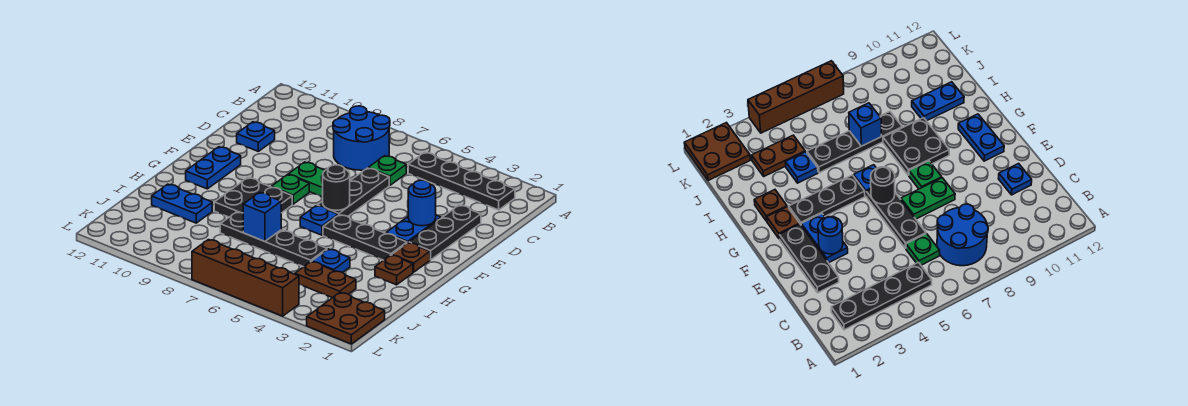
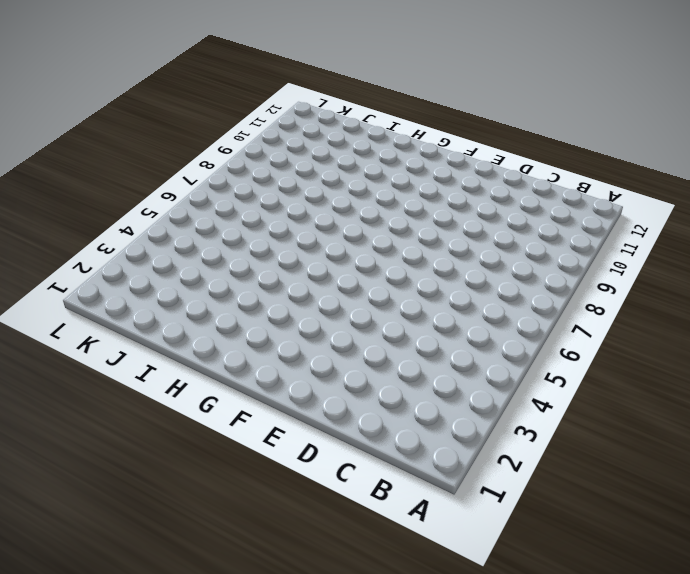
none -> black 1x4 plate [408,153,515,210]
none -> blue 2x2 round brick [333,106,390,170]
none -> green 1x1 plate [369,156,406,185]

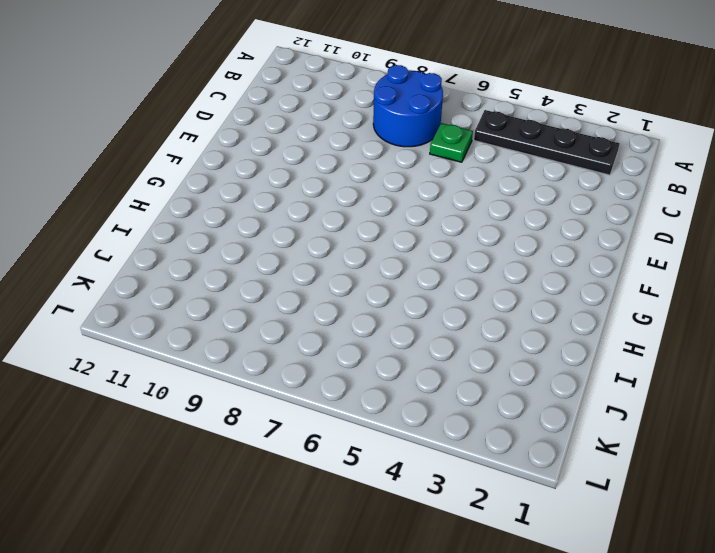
none -> black 1x3 plate [409,205,481,260]
none -> black 1x3 plate [317,168,389,216]
none -> blue 1x1 plate [237,122,275,151]

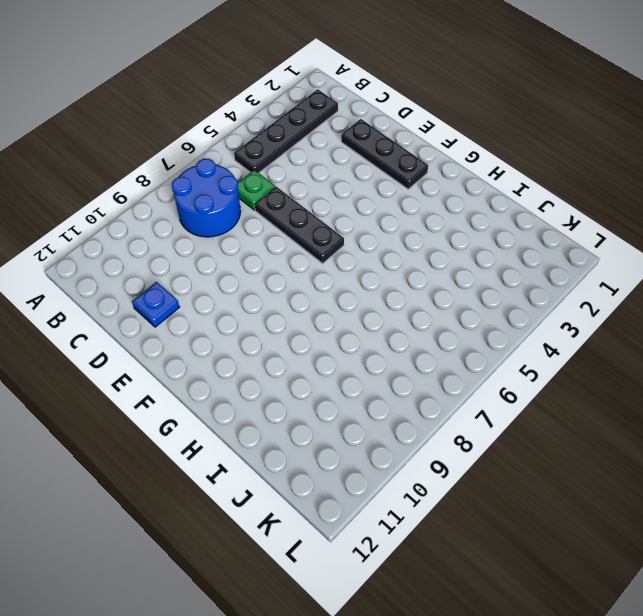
none -> blue 1x2 plate [386,215,441,243]
none -> green 1x2 plate [288,162,325,197]
none -> green 1x1 plate [272,175,309,204]

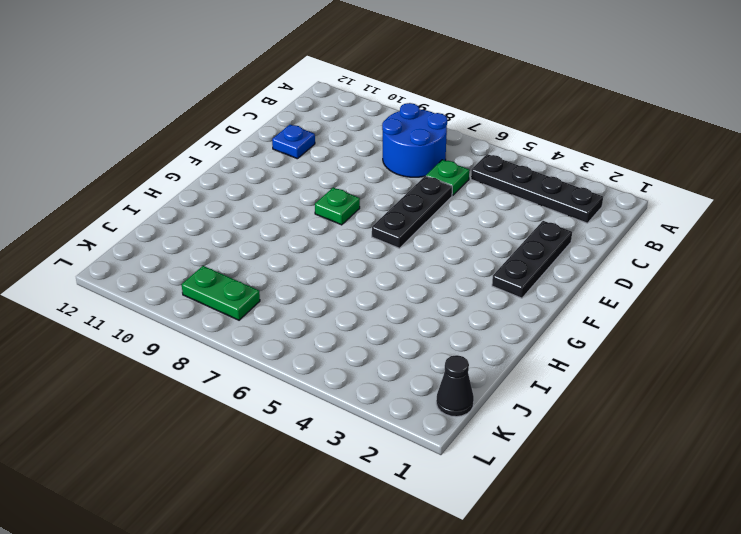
black 1x1 cone [436,355,474,417] -> brown 2x2 plate [307,293,385,344]
green 1x2 plate [182,266,260,320] -> green 1x2 plate moved to [288,162,325,197]
none -> blue 1x2 plate [386,215,441,243]
none -> blue 1x2 plate [186,147,241,189]
none -> brown 1x1 plate [392,243,430,272]

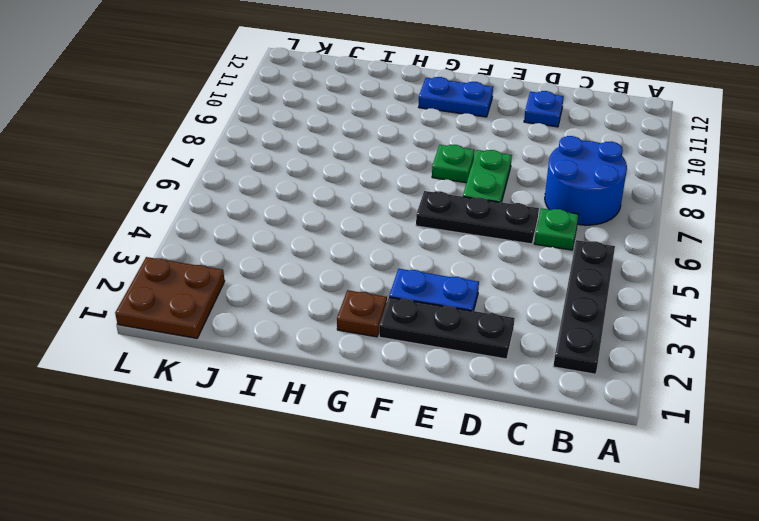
none -> black 1x3 plate [323,215,407,260]
none -> blue 1x1 plate [300,206,338,235]
none -> black 2x2 plate [214,178,292,217]

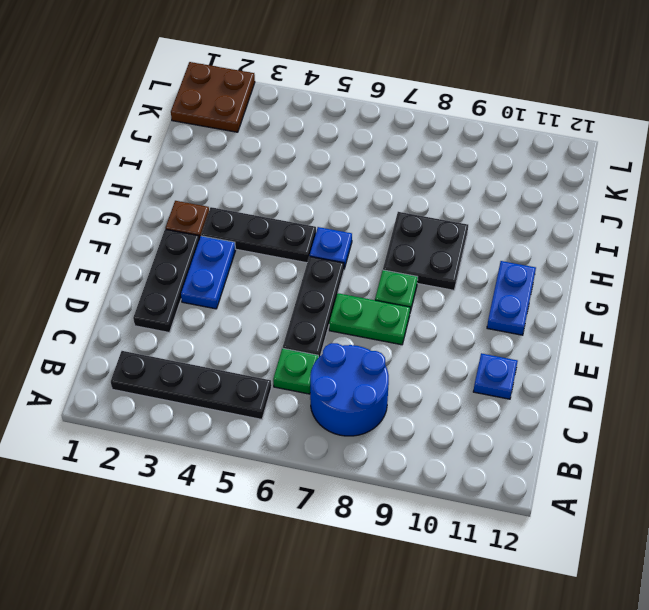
none -> brown 1x1 plate [375,255,413,285]
none -> blue 1x1 plate [312,249,350,273]
none -> black 1x4 plate [220,212,327,267]

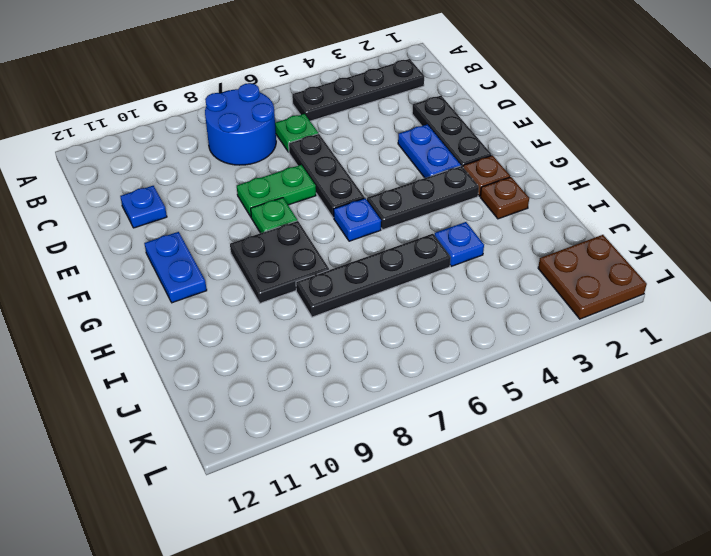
none -> blue 1x2 plate [152,184,212,223]
none -> brown 1x2 plate [295,262,356,298]
none -> brown 1x4 brick [192,240,299,316]

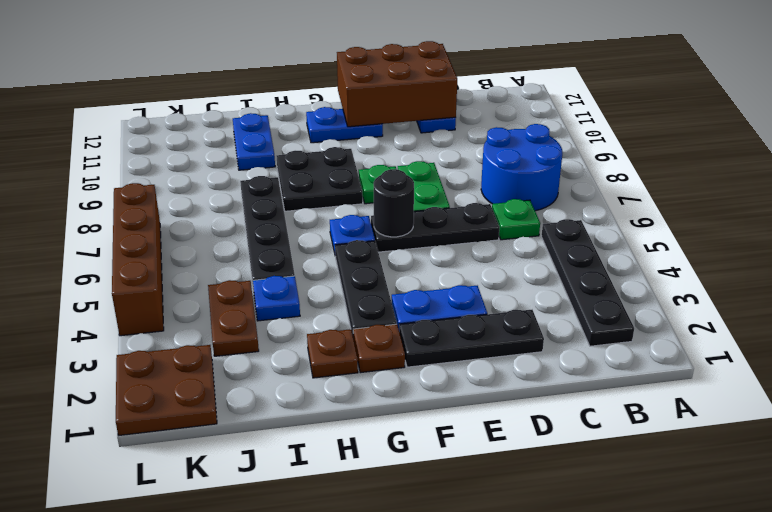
brown 2x3 brick [337,41,457,127] -> none
none -> blue 1x1 round brick [408,180,436,226]
none -> blue 1x1 brick [243,193,281,241]

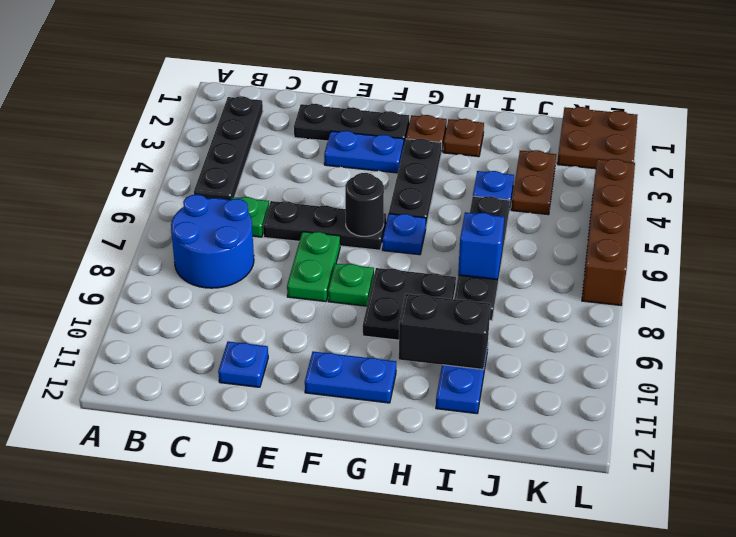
black 1x2 brick [399,294,491,370] -> none
none -> blue 1x1 round brick [408,180,436,226]

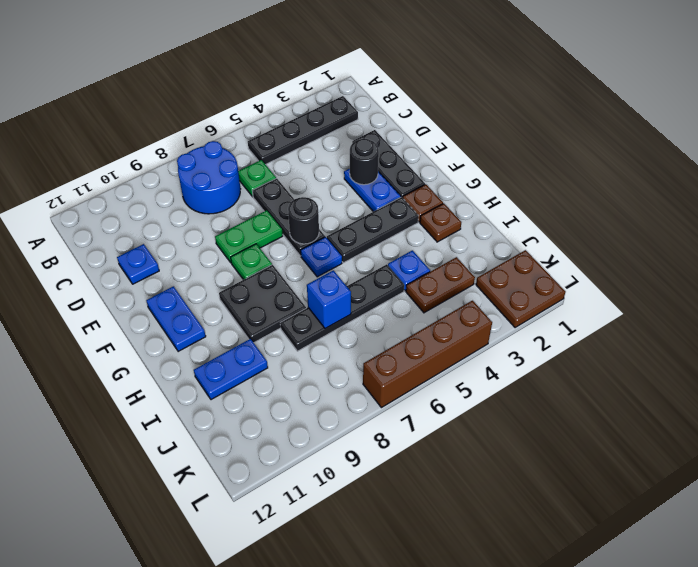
black 1x1 round brick [350,139,379,185] -> blue 1x1 round brick [408,180,436,226]

